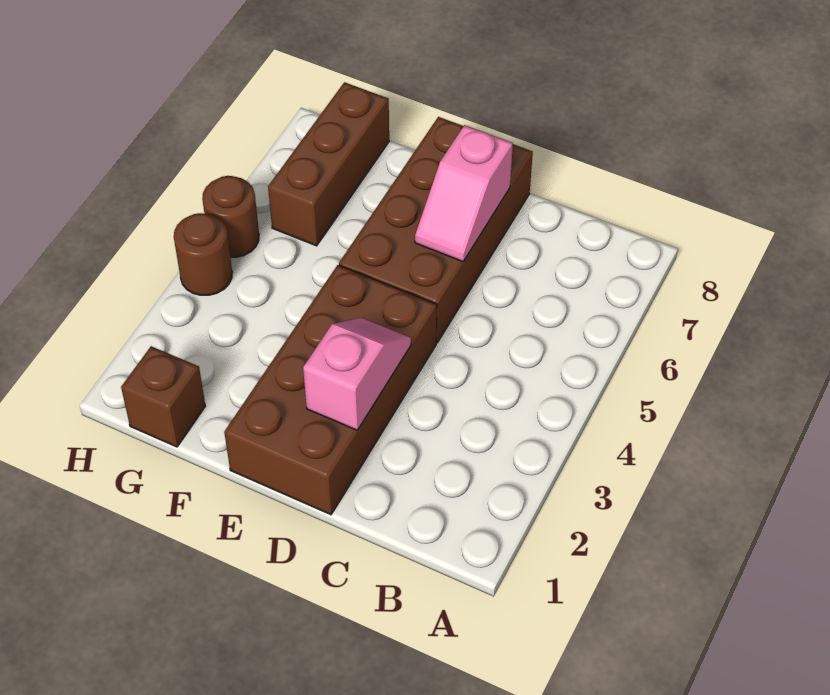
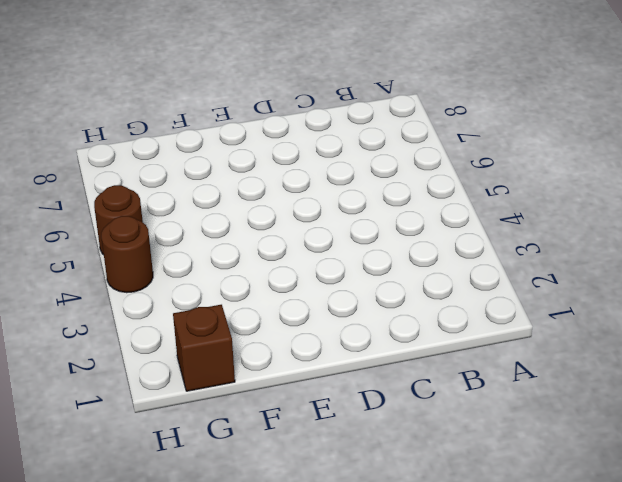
none -> brown 2x4 brick [224,265,437,515]
none -> brown 2x4 brick [339,117,533,343]

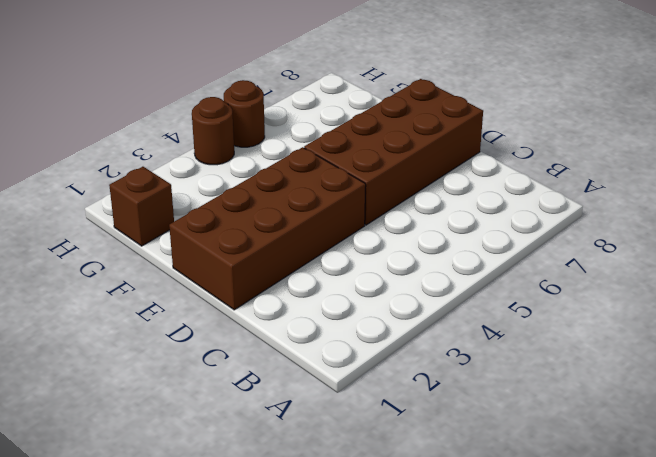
none -> brown 1x3 brick [268,82,389,246]
none -> pink 1x2 slope [303,318,411,430]

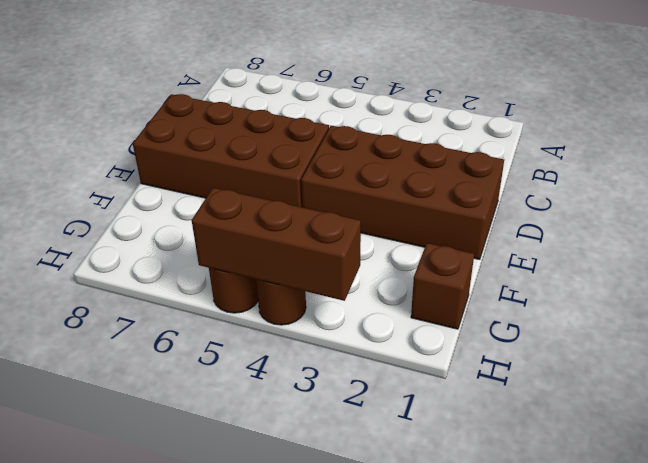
brown 1x3 brick [192,188,361,301] -> brown 1x3 brick moved to [268,82,389,246]
none -> pink 1x2 slope [303,318,411,430]
none -> pink 1x2 slope [415,125,513,262]

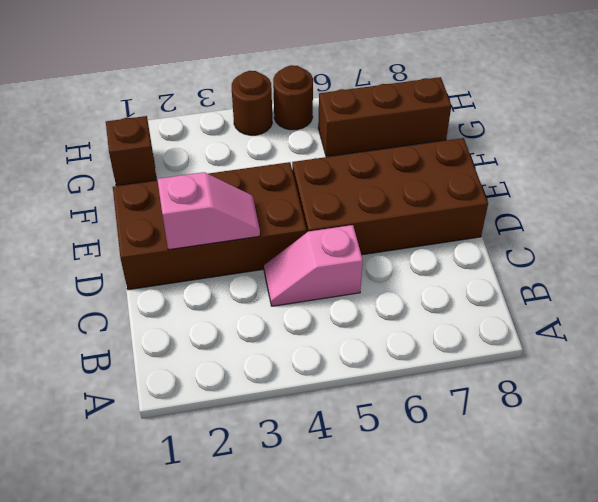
pink 1x2 slope [264,225,363,306] -> pink 1x2 slope moved to [415,125,513,262]

